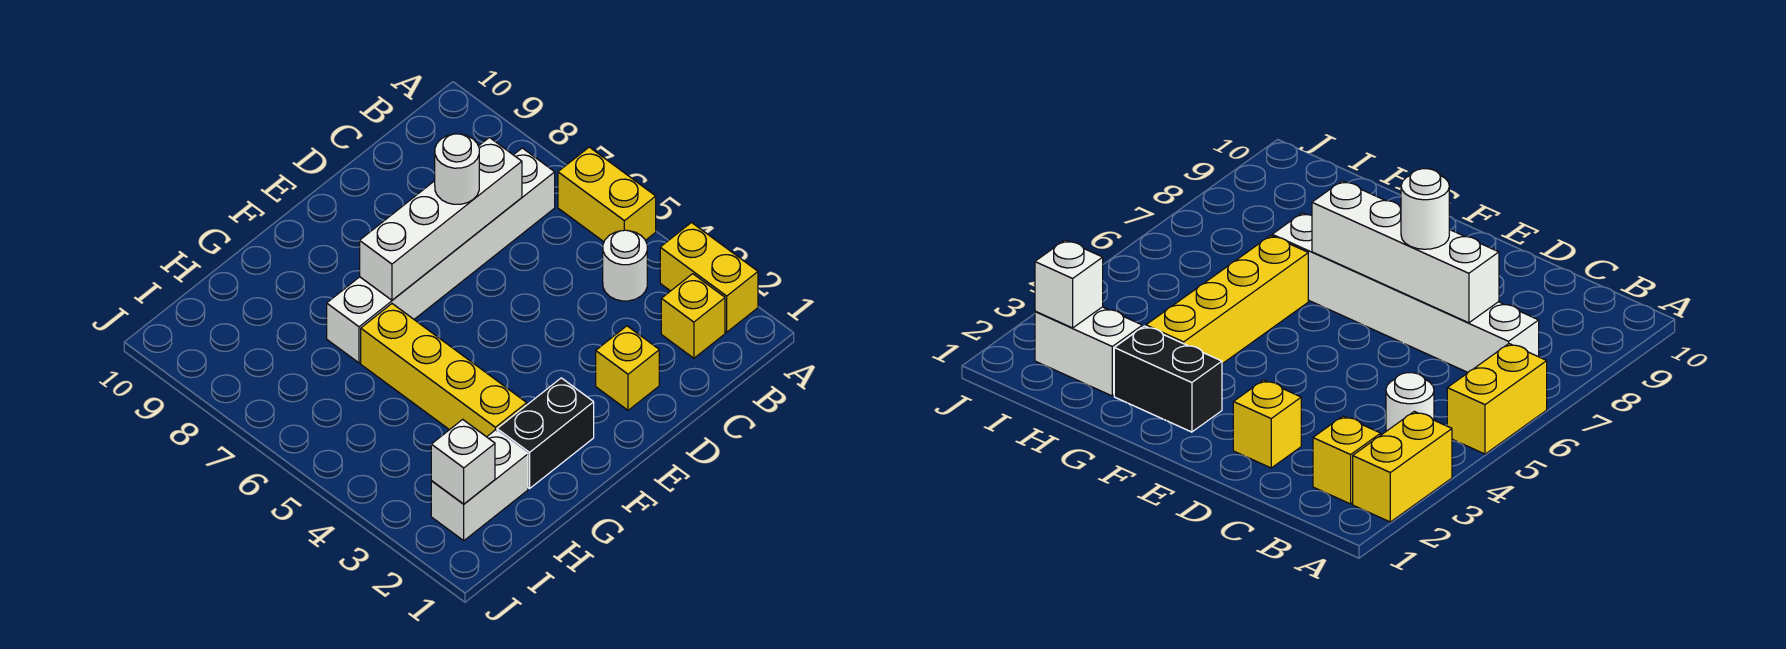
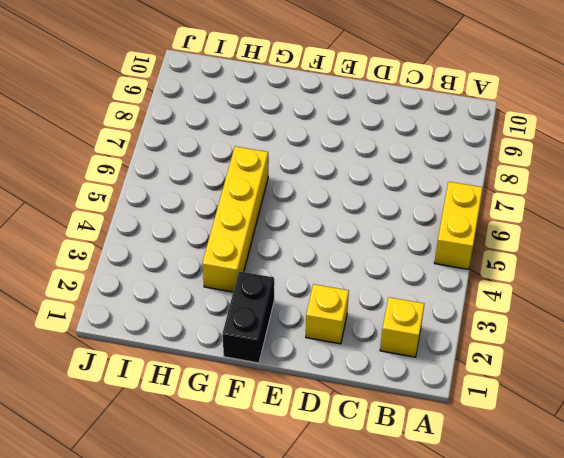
black 1x2 brick [222,271,274,363] -> black 1x2 brick turned to [497,378,594,489]
none -> yellow 1x2 brick [660,223,758,332]
none -> white 1x1 round brick [603,230,647,301]
none -> white 1x6 brick [327,148,555,363]

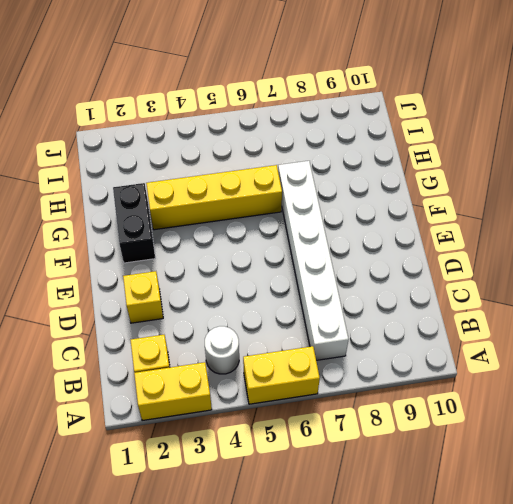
none -> white 1x2 brick [431,430,528,541]
none -> white 1x4 brick [360,138,522,300]
none -> white 1x1 brick [431,419,495,504]

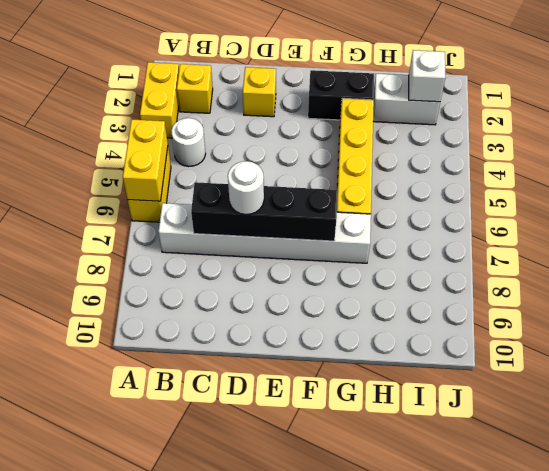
yellow 1x2 brick [123,119,168,201] -> none
black 1x4 brick [191,182,338,241] -> white 1x4 brick [360,138,522,300]

